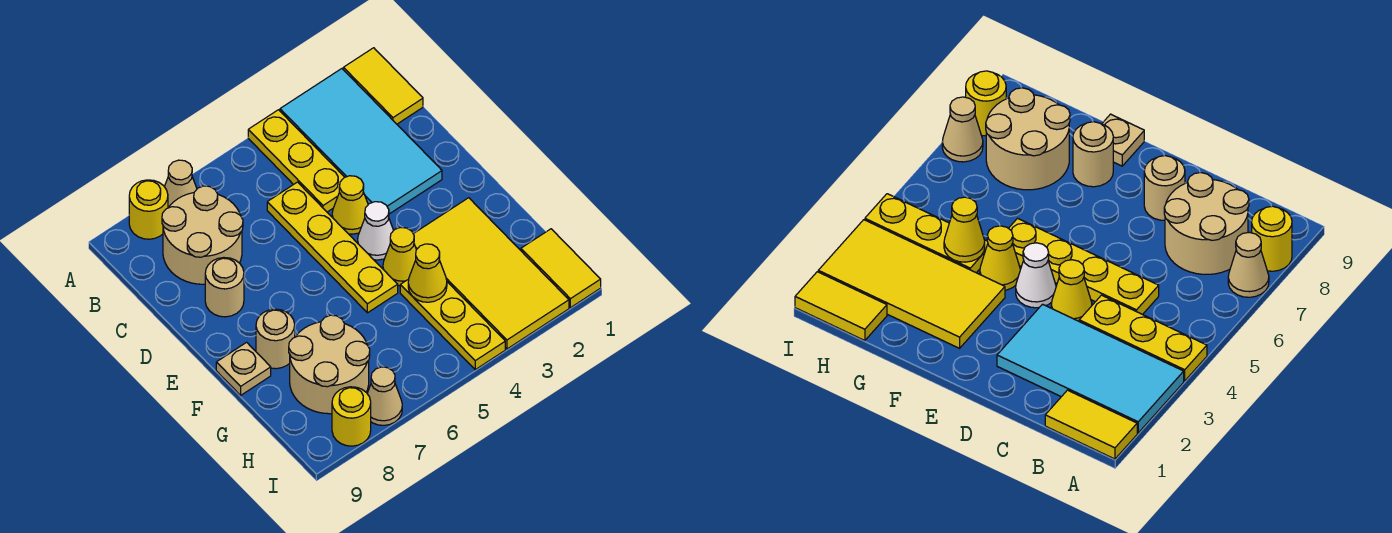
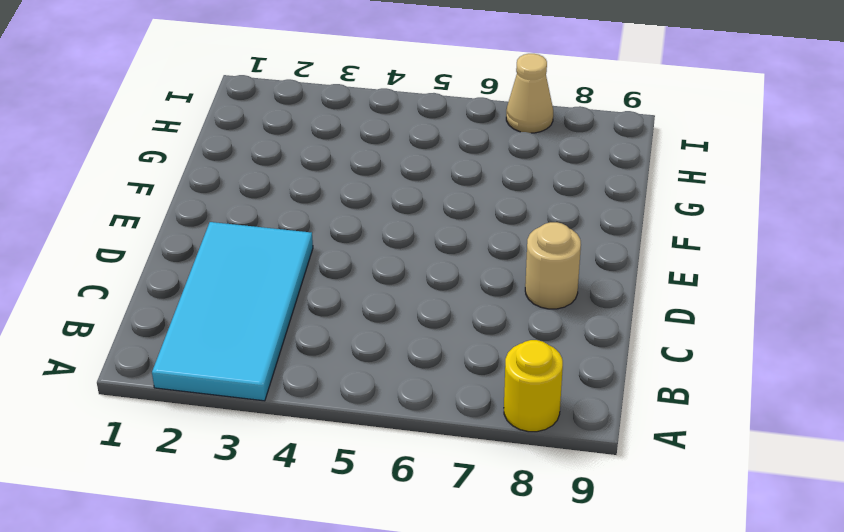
none -> yellow 1x2 tile [343,48,423,124]
none -> yellow 1x3 plate [248,110,345,212]
none -> tan 1x1 cone [164,160,197,208]

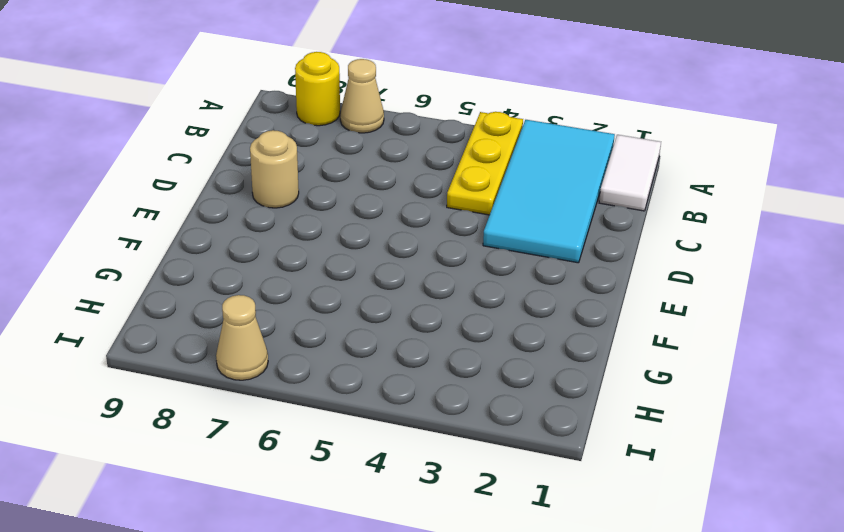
white 1x2 tile [599,135,661,211] -> yellow 1x2 tile [343,48,423,124]
none -> tan 2x2 round brick [162,186,243,284]
none -> yellow 1x4 plate [267,182,398,313]
none -> yellow 1x1 cone [332,176,368,234]

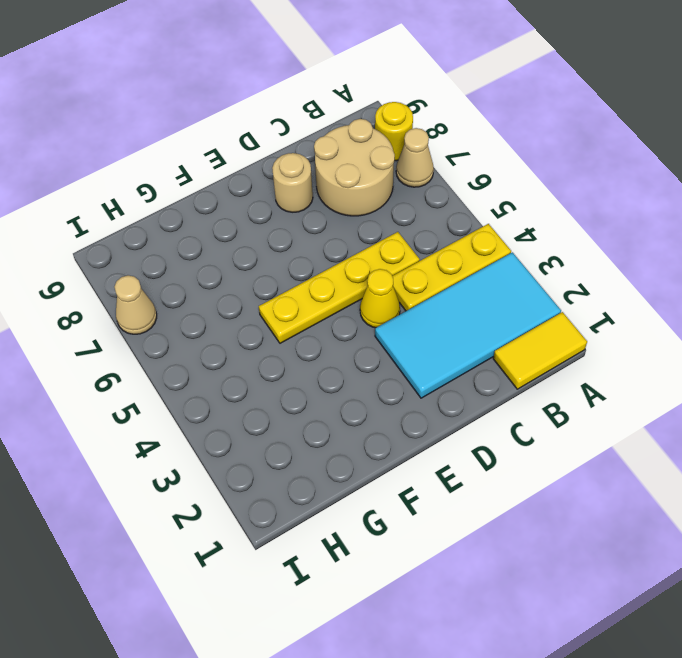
none -> white 1x1 cone [358,202,394,260]
none -> yellow 2x4 tile [414,198,569,349]
none -> yellow 1x1 cone [383,227,416,286]

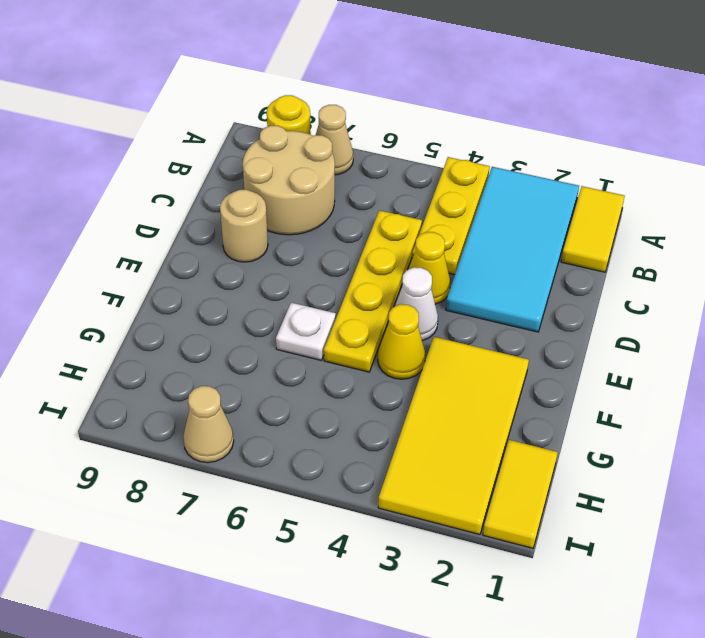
white 1x1 plate [276,303,336,360] -> none
none -> tan 1x1 round brick [256,309,295,369]
none -> tan 1x1 plate [216,342,271,395]
none -> yellow 1x3 plate [400,279,505,370]

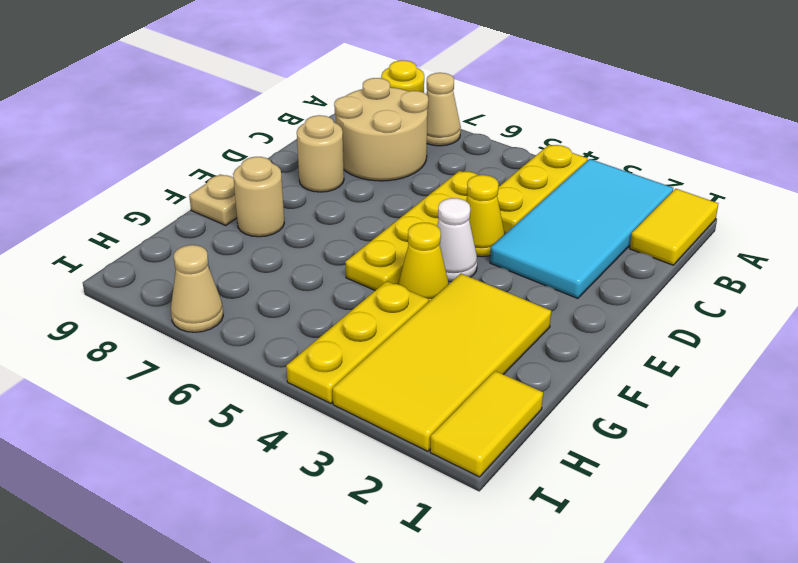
none -> tan 2x2 round brick [289,315,370,414]
none -> yellow 1x1 round brick [332,387,371,446]
none -> yellow 1x1 cone [408,244,447,302]

